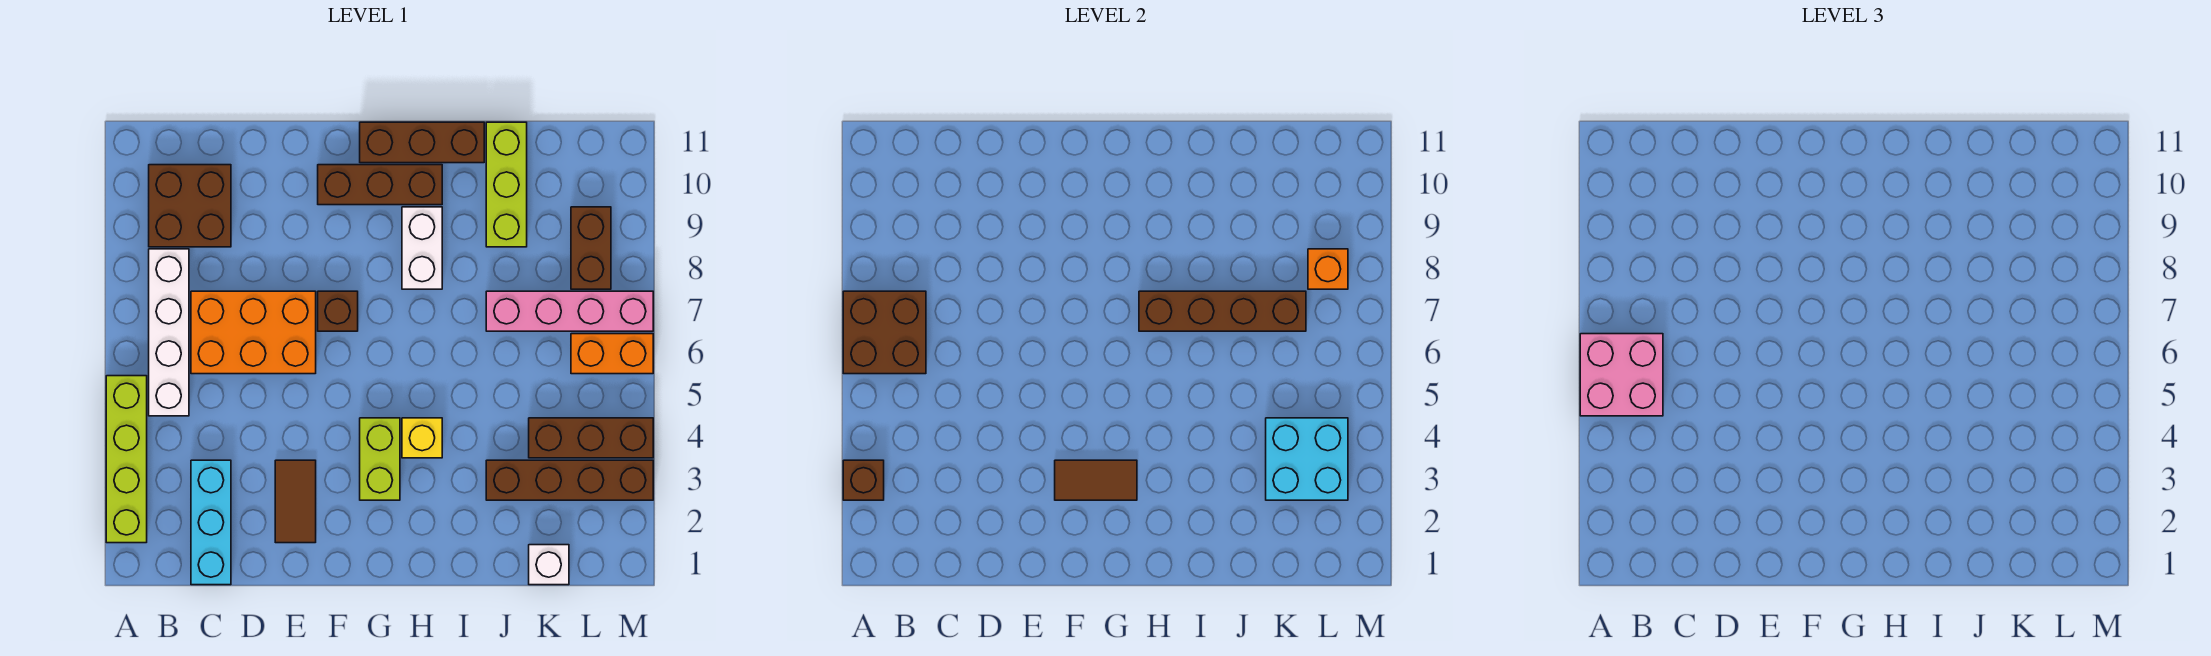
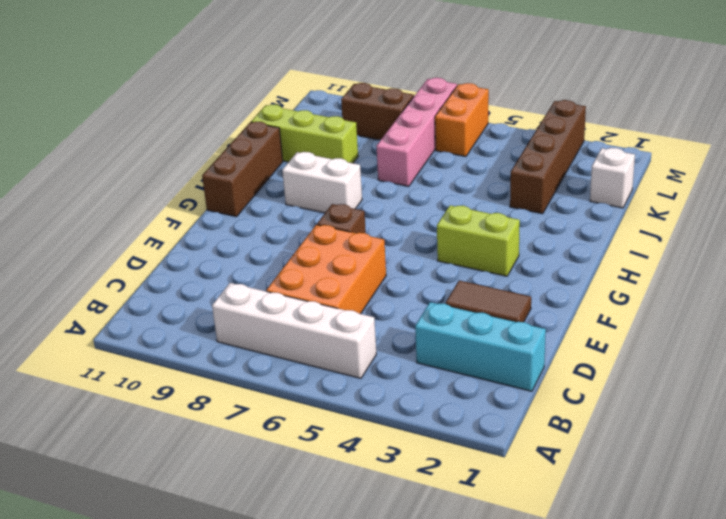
none -> lime 1x4 brick [106,376,147,543]
none -> brown 2x2 brick [149,165,231,247]
none -> brown 1x3 brick [318,165,442,205]

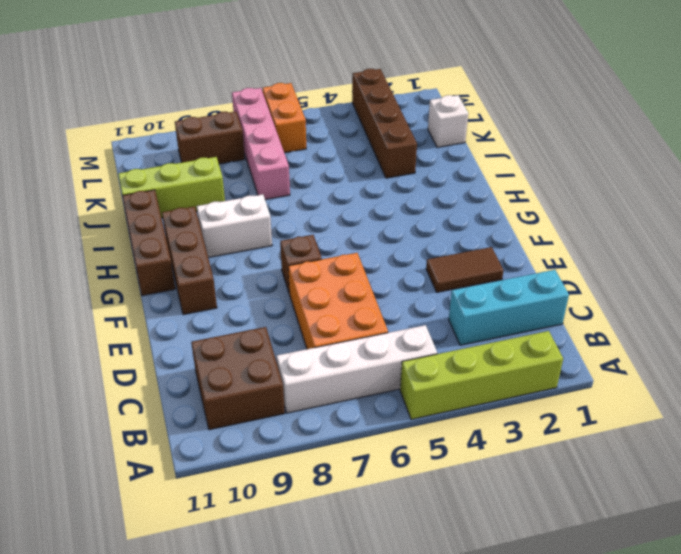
none -> lime 1x2 brick [360,418,400,500]
none -> yellow 1x1 brick [402,418,442,458]
none -> brown 1x3 brick [529,418,653,458]

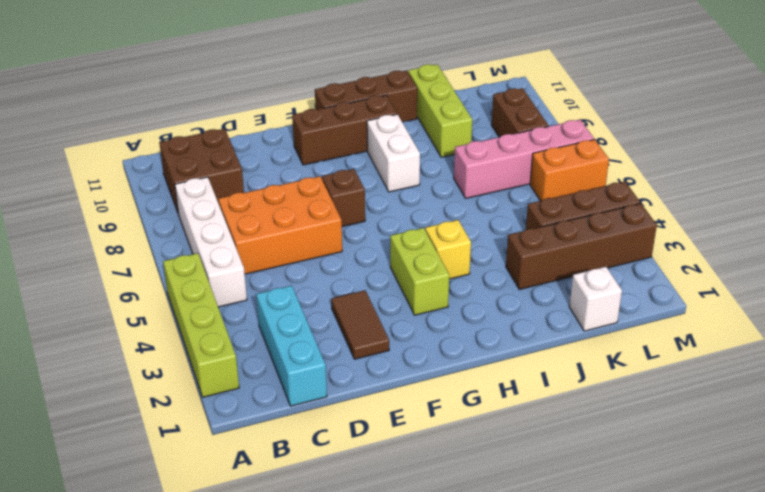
none -> brown 1x1 brick [843,460,884,500]
none -> brown 2x2 brick [843,291,926,374]
none -> brown 1x2 tile [1055,460,1137,500]

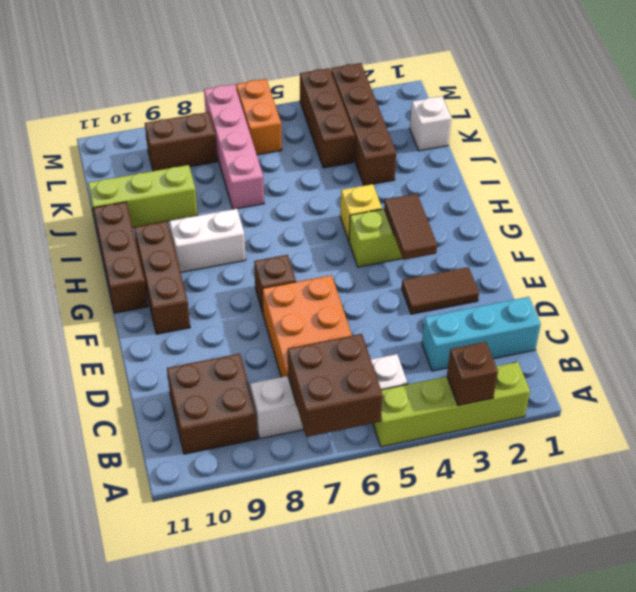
none -> brown 1x4 brick [1139,291,1306,331]
none -> cyan 2x2 brick [1266,418,1348,500]
none -> orange 1x1 brick [1308,249,1348,289]

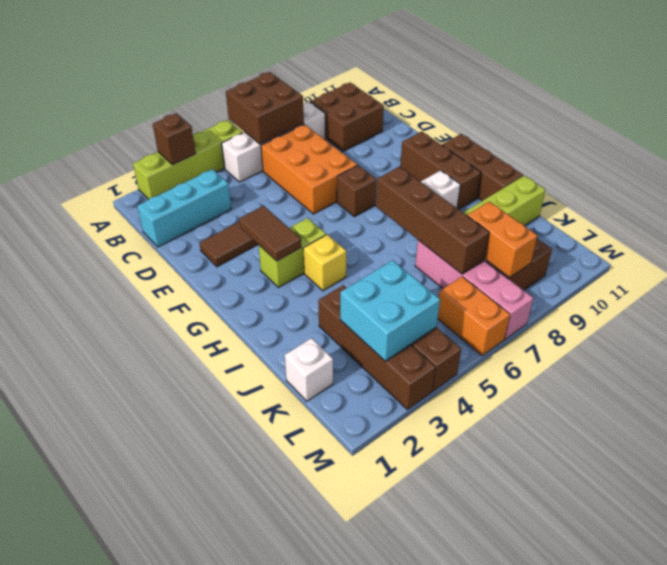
orange 1x2 brick [467,201,537,278] -> orange 1x1 brick [1308,249,1348,289]
none -> pink 2x2 brick [1580,334,1663,416]

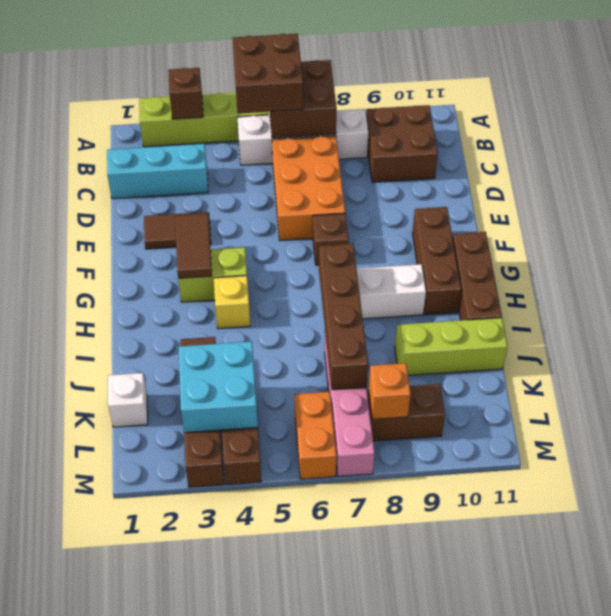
brown 2x2 brick [233,34,303,113] -> pink 2x2 brick [1580,334,1663,416]

